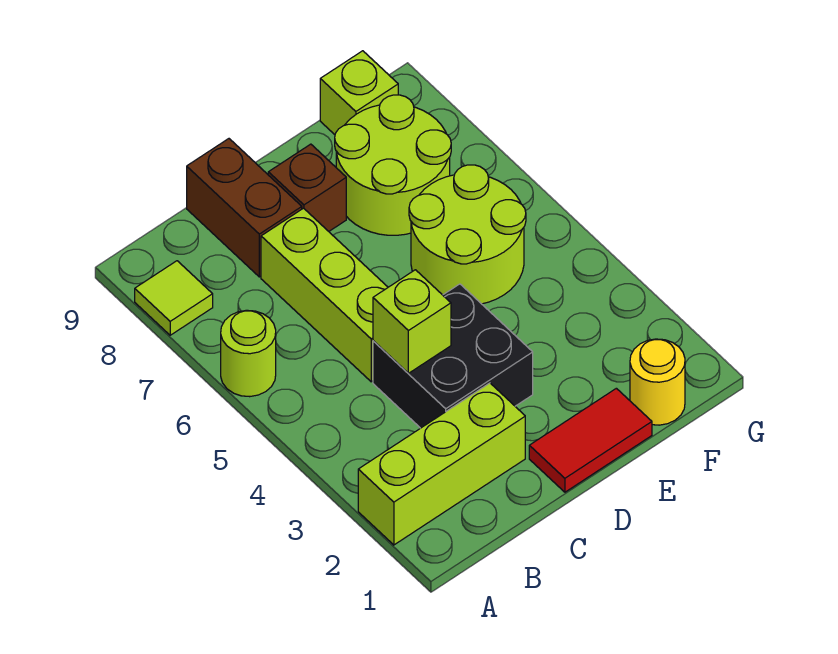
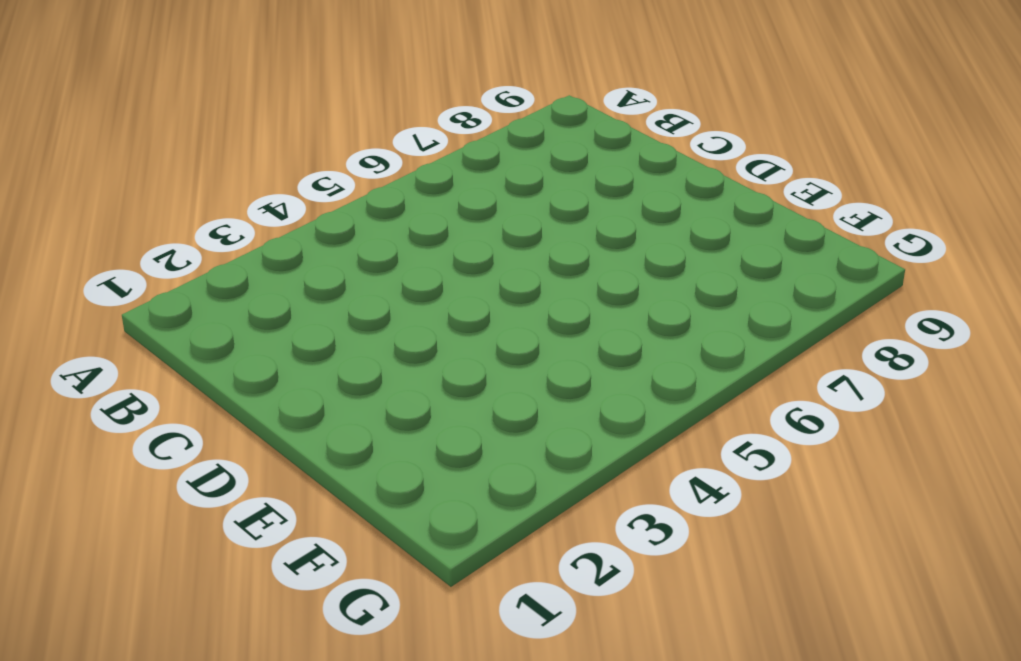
none -> lime 1x3 brick [358,383,525,545]
none -> lime 1x1 round brick [221,310,276,397]
none -> lime 1x1 tile [135,261,213,335]

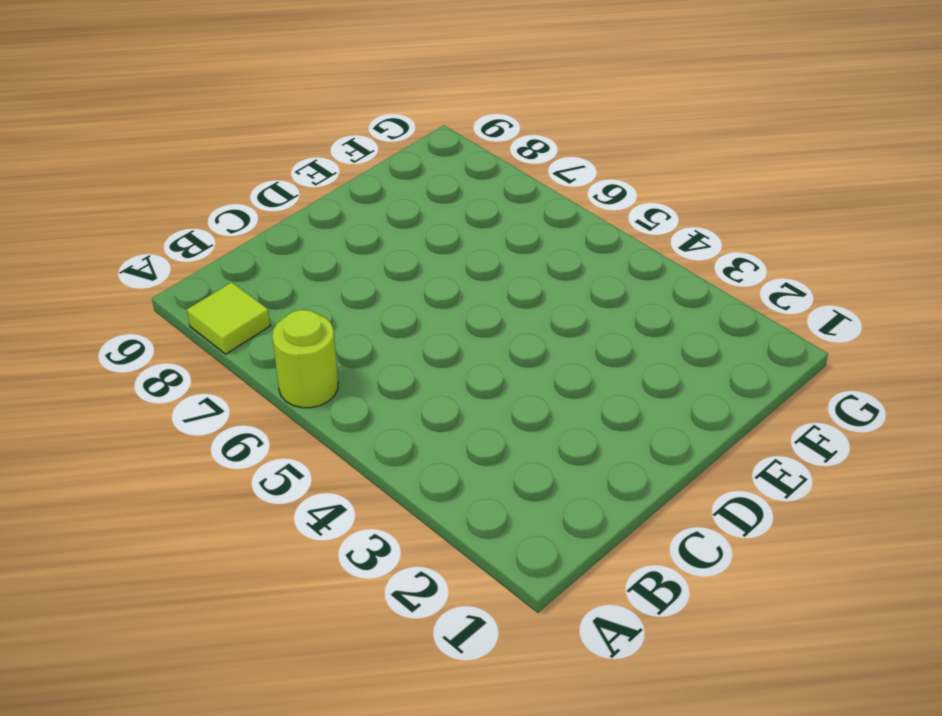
none -> lime 1x3 brick [358,383,525,545]
none -> black 2x2 brick [373,284,533,428]
none -> lime 1x3 brick [261,208,388,382]

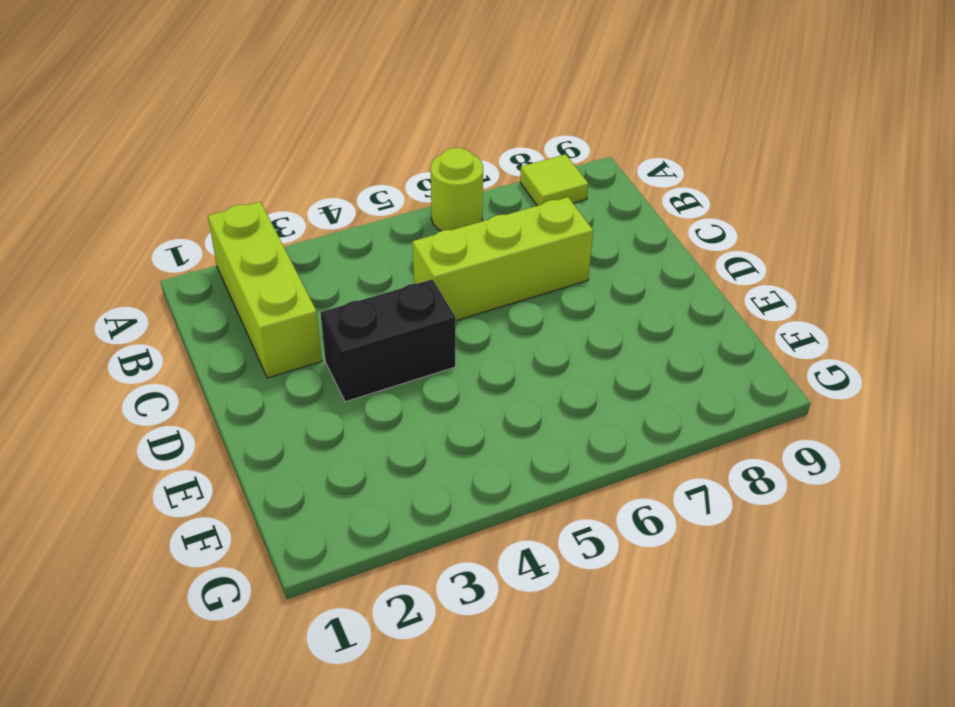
black 1x2 brick [320,279,455,402] -> black 2x2 brick [373,284,533,428]
none -> brown 1x2 brick [187,139,302,277]
none -> red 1x2 tile [529,388,652,492]
none -> brown 1x1 brick [268,144,346,231]

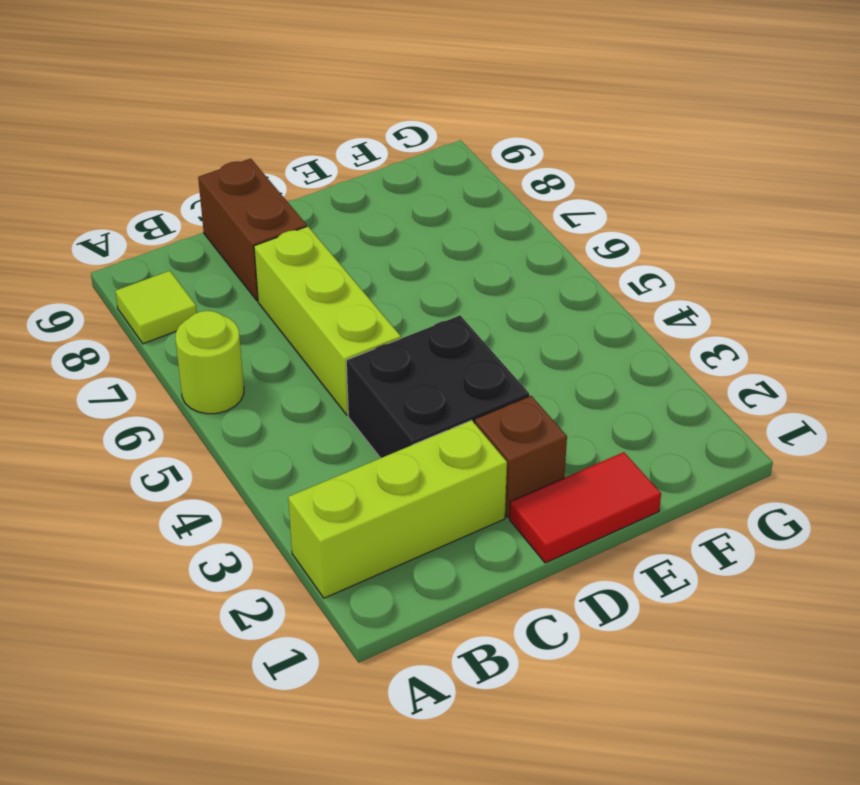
brown 1x1 brick [475,396,567,517] -> brown 1x1 brick moved to [268,144,346,231]
none -> lime 2x2 round brick [409,165,526,304]
none -> lime 2x2 round brick [335,95,451,235]
none -> yellow 1x1 round brick [630,339,685,425]

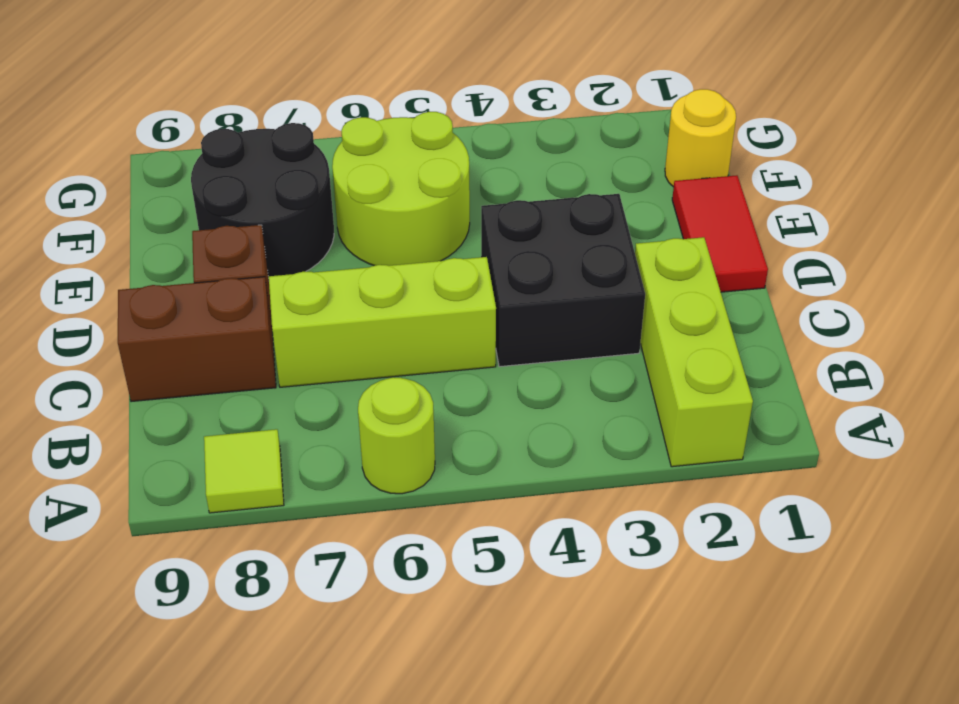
black 2x2 round brick [191,123,334,278] -> lime 2x2 round brick [335,95,451,235]
none -> lime 1x1 brick [320,51,398,135]
none -> lime 1x1 brick [373,270,451,373]

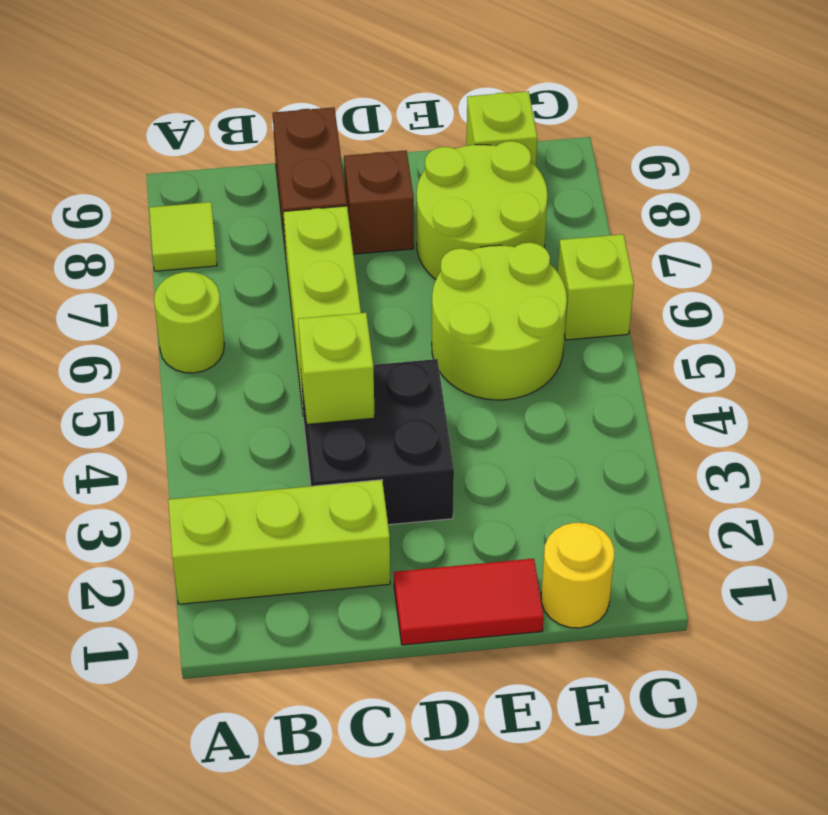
lime 1x1 brick [558,234,634,340] -> none

